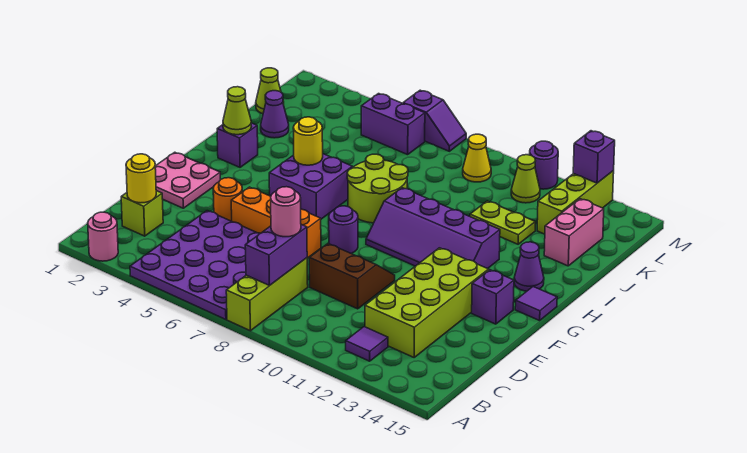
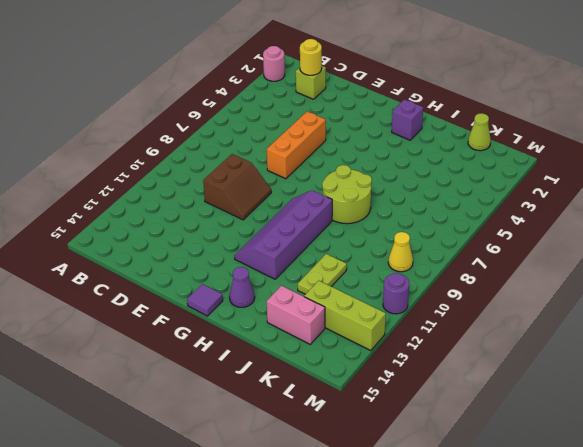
none -> purple 4x4 plate [130,211,260,320]
none -> lime 1x3 brick [226,258,308,331]
none -> purple 1x1 tile [346,327,388,361]
none -> lime 2x4 brick [365,248,489,357]

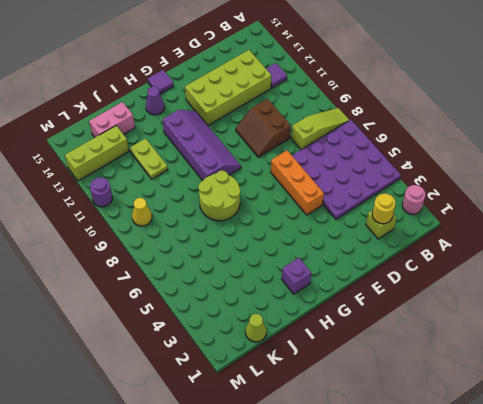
lime 1x3 slope [291,108,349,150] -> lime 1x3 brick [226,258,308,331]
none -> pink 2x2 plate [155,152,220,208]
none -> orange 1x1 round brick [213,178,242,221]
none -> purple 1x1 round brick [329,206,358,254]
none -> purple 1x1 brick [472,270,514,324]

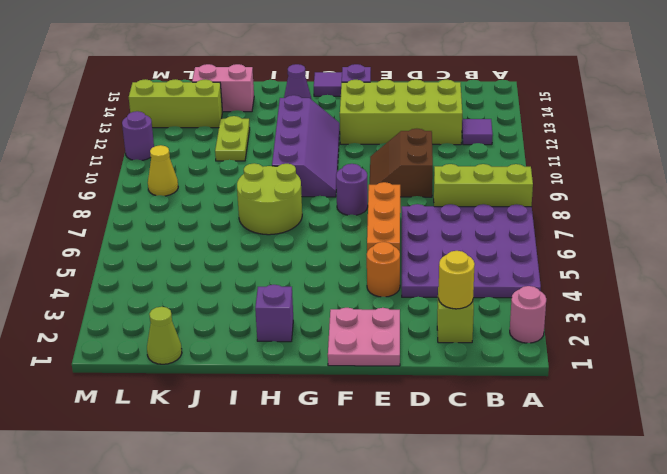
none -> purple 2x2 brick [269,154,352,219]
none -> purple 1x1 cone [261,91,289,138]
none -> purple 1x2 brick [361,94,425,155]
none -> lime 1x1 cone [511,155,540,203]

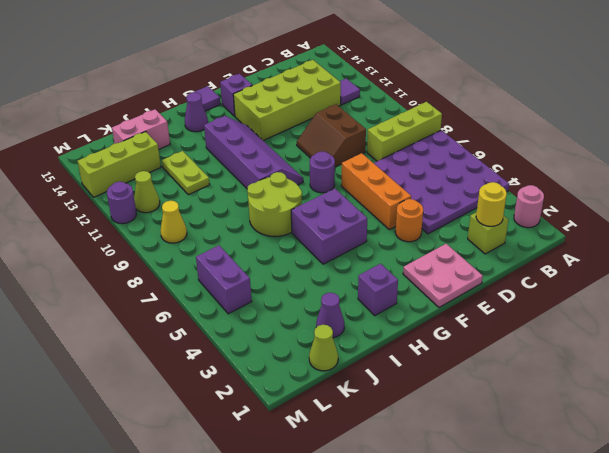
none -> purple 1x2 slope [403,90,466,151]
none -> purple 1x2 brick [245,225,307,285]
none -> lime 1x1 cone [223,87,252,135]
none -> yellow 1x1 round brick [293,117,323,165]

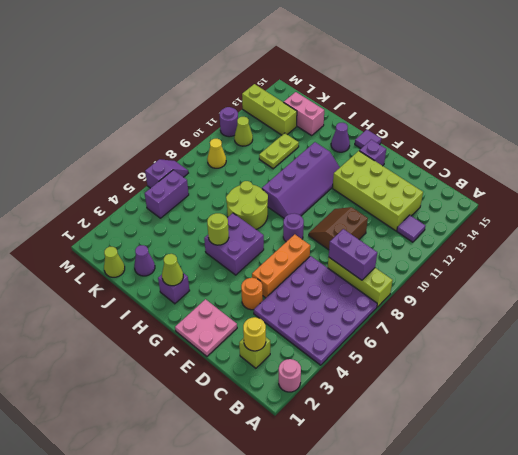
lime 1x1 round brick [207,213,229,245] -> yellow 1x1 round brick [293,117,323,165]
none -> purple 1x1 brick [573,131,615,183]
none -> pink 1x1 round brick [271,187,301,237]

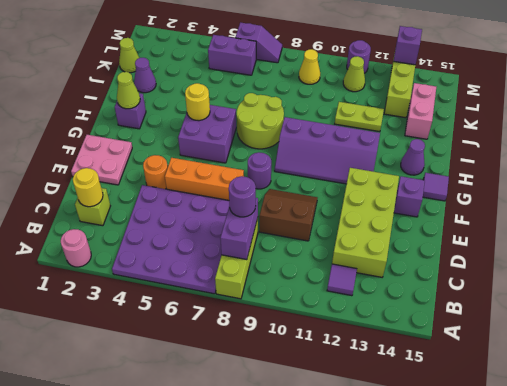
purple 1x1 round brick [229,176,256,217] -> pink 1x1 round brick [271,187,301,237]

